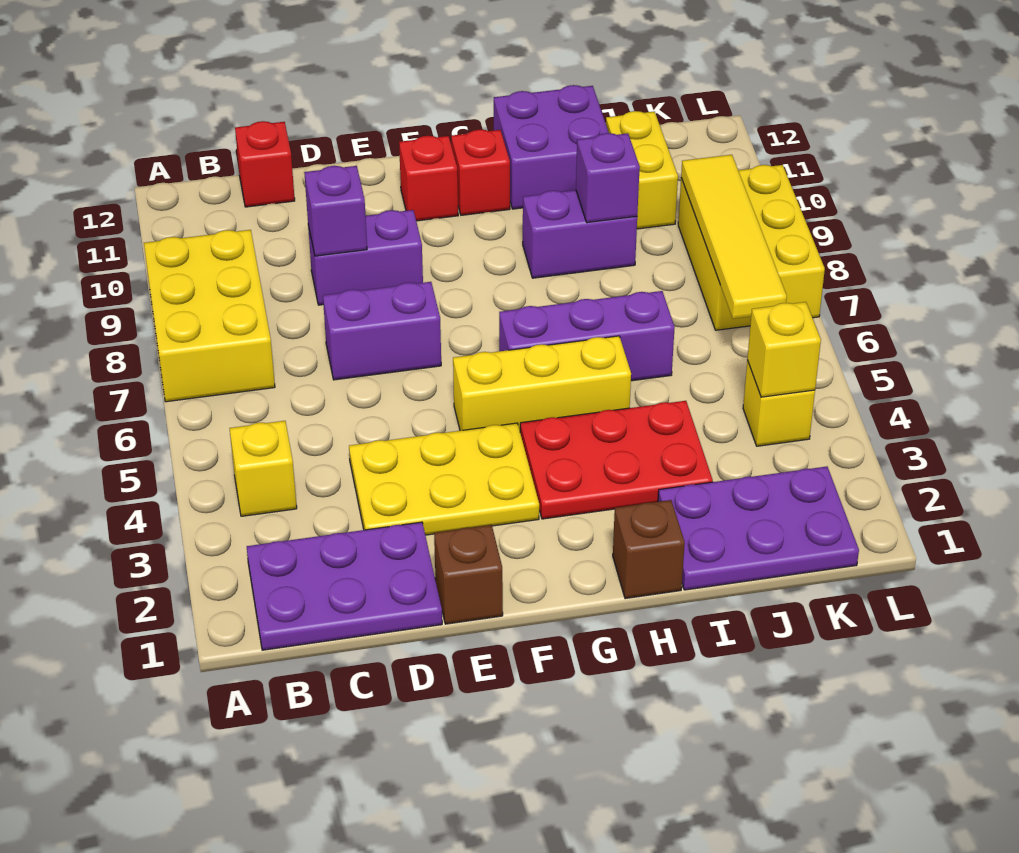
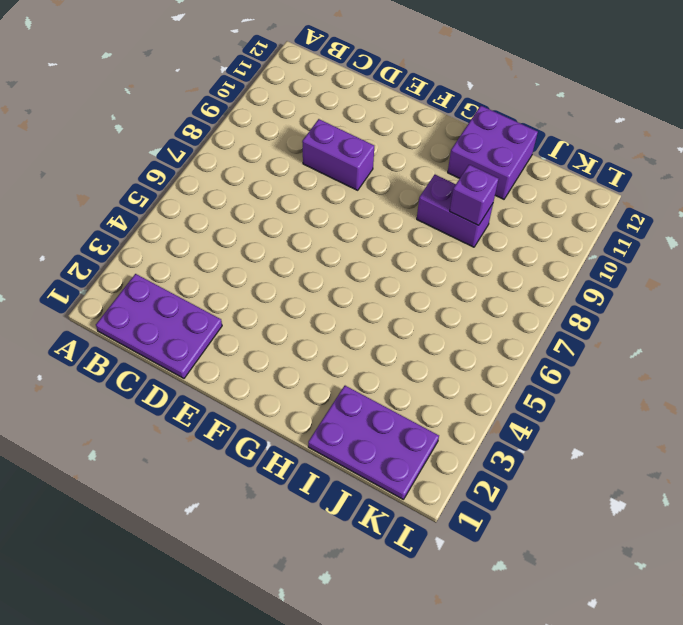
none -> yellow 2x3 brick [144,230,275,402]
none -> yellow 1x1 brick [229,421,297,516]
none -> red 1x1 brick [235,121,295,207]

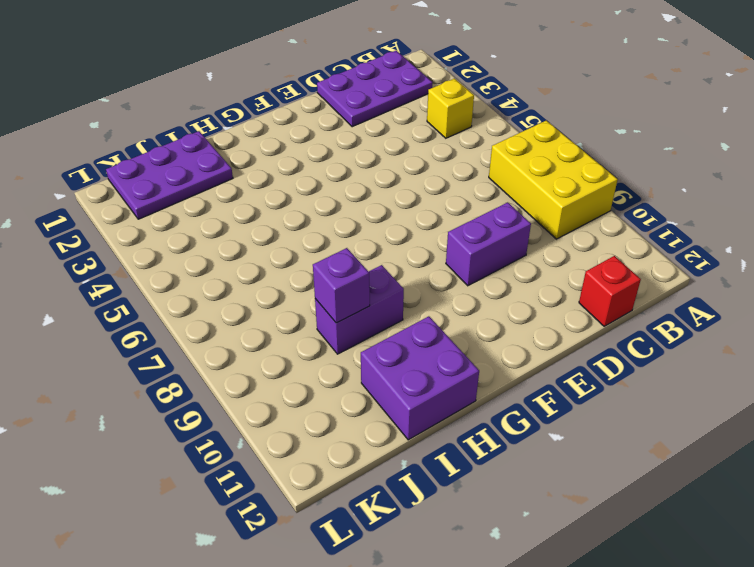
none -> yellow 2x3 plate [349,423,539,535]
none -> purple 1x2 brick [323,282,441,380]
none -> brown 1x1 brick [434,525,503,624]

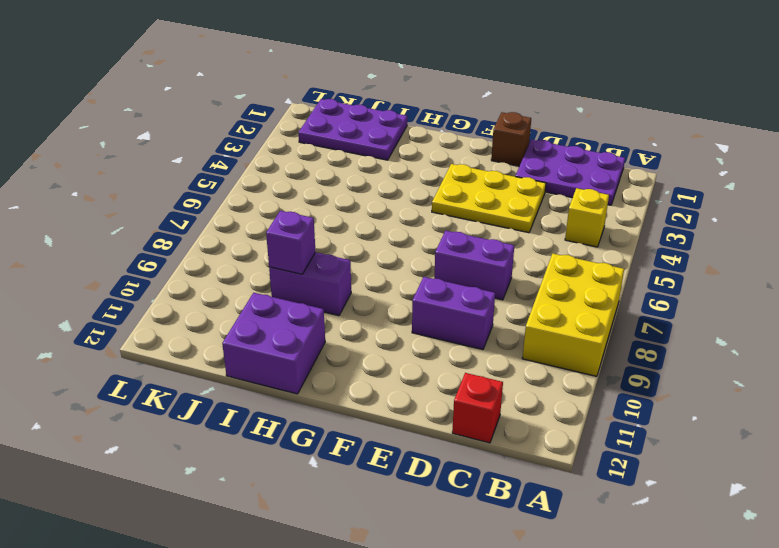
none -> yellow 1x3 brick [453,336,631,431]
none -> red 1x1 brick [399,136,458,221]
none -> red 2x3 plate [520,401,713,519]

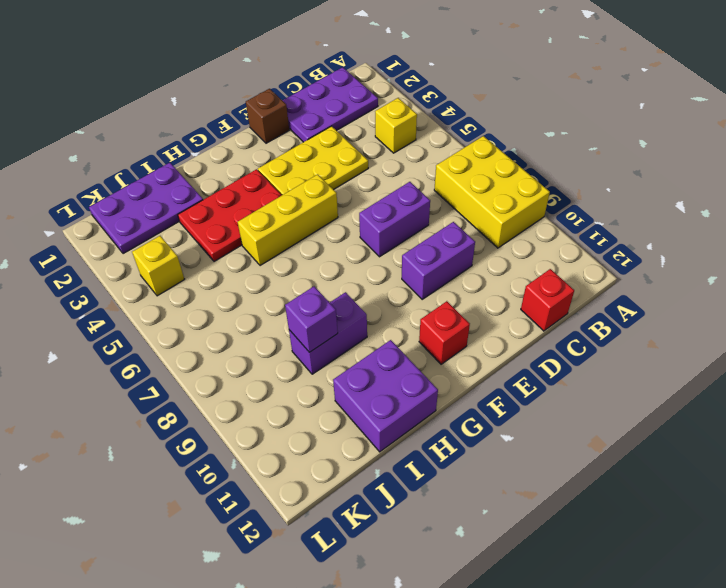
none -> purple 1x3 brick [499,291,675,381]
none -> red 1x1 brick [451,129,510,215]
none -> brown 1x1 brick [613,500,685,599]

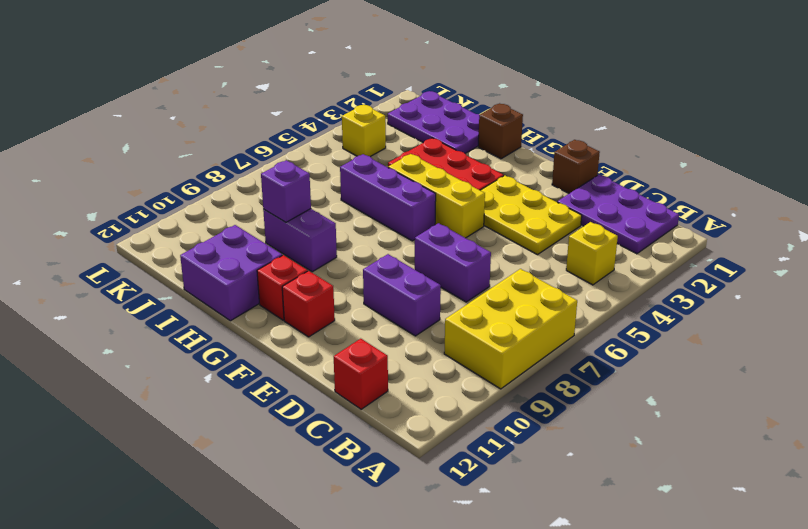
none -> yellow 1x2 brick [606,111,678,229]
none -> yellow 2x3 brick [678,165,825,330]
none -> purple 1x1 brick [304,166,367,256]

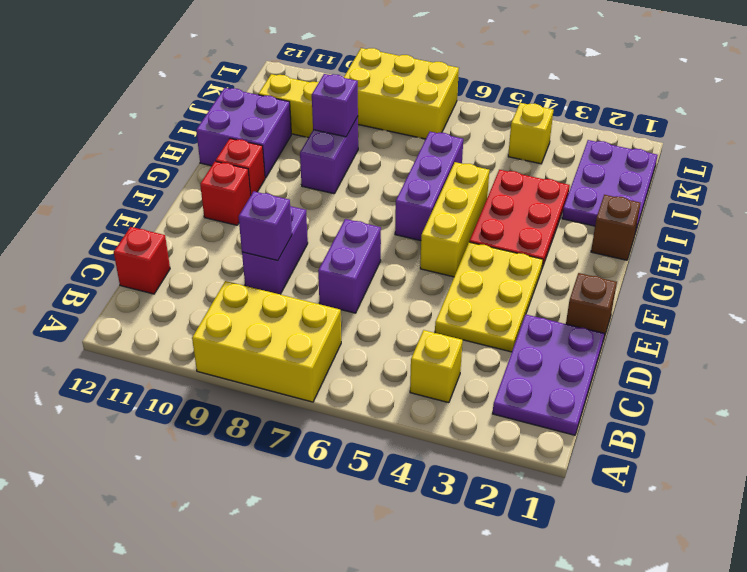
none -> yellow 1x1 brick [747,302,821,397]
none -> yellow 1x4 tile [681,155,787,319]

